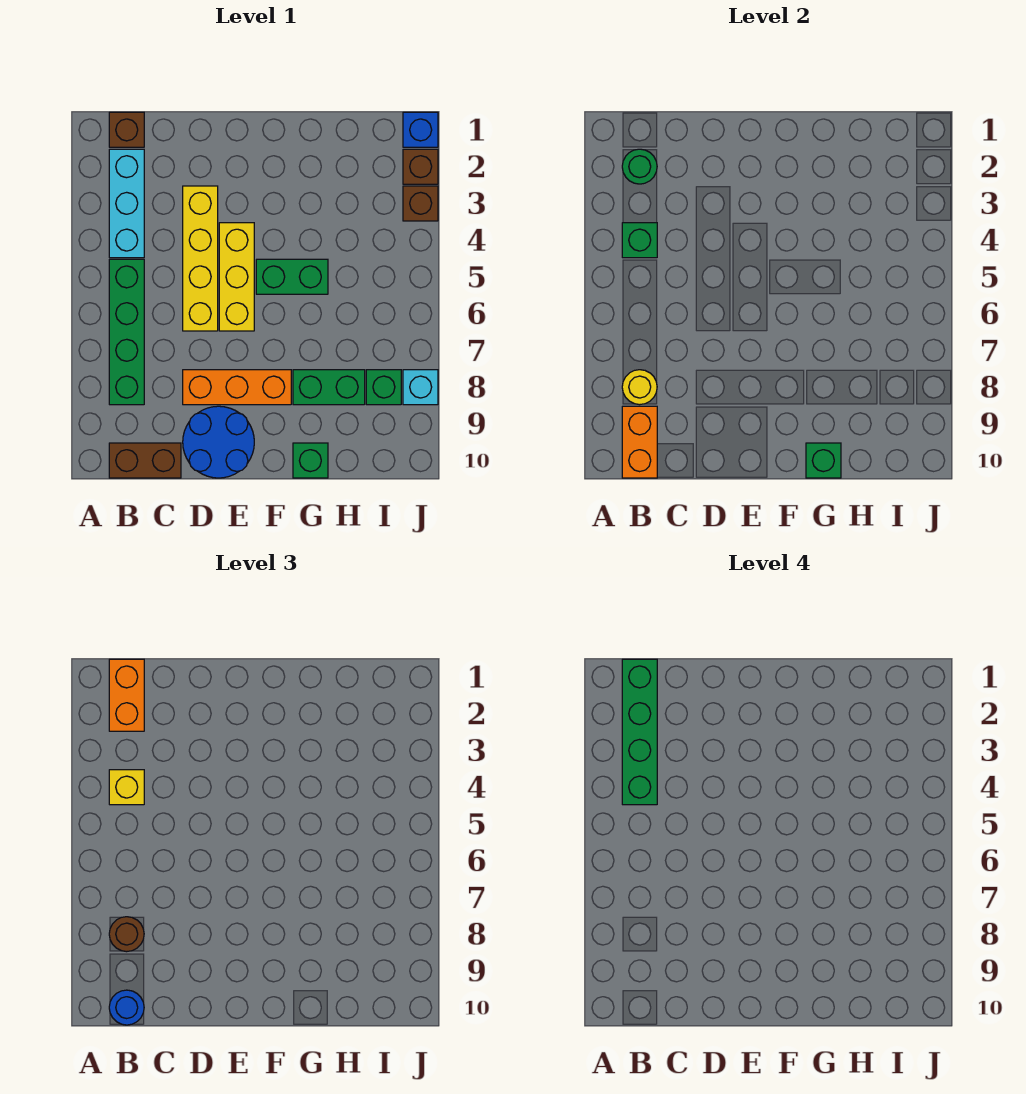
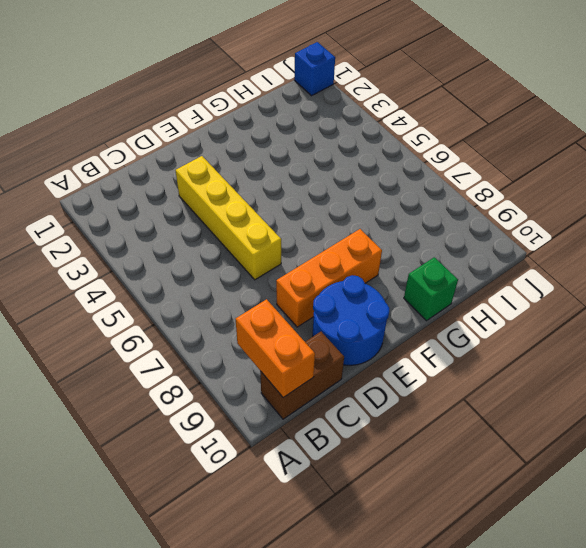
none -> brown 1x1 brick [109,112,144,147]
none -> cyan 1x3 brick [109,149,144,258]
none -> green 1x4 brick [109,259,144,405]

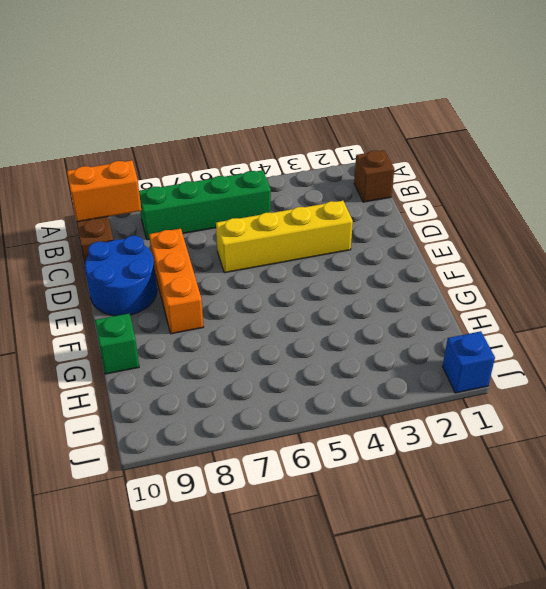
none -> cyan 1x3 brick [109,149,144,258]
none -> yellow 1x3 brick [219,223,254,331]
none -> green 1x2 brick [256,259,328,294]

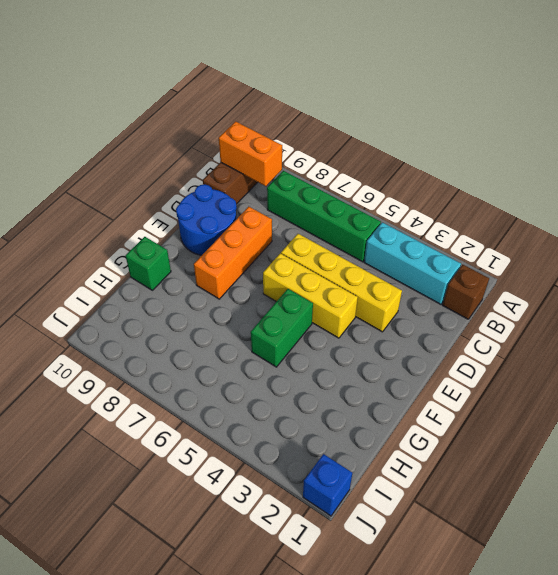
none -> green 1x2 brick [293,370,365,405]
none -> green 1x1 brick [366,370,401,405]
none -> brown 1x1 brick [403,149,438,184]

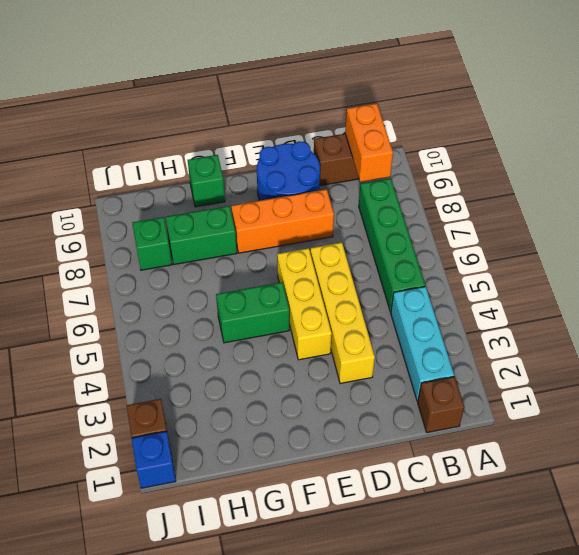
none -> brown 1x1 brick [403,186,438,221]
none -> cyan 1x1 brick [403,370,438,405]
none -> green 1x1 round brick [622,149,657,184]

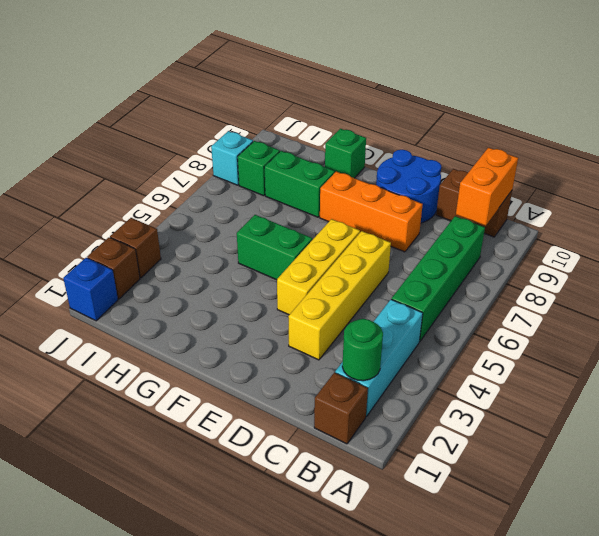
none -> green 1x1 brick [622,223,657,258]
none -> yellow 1x1 round brick [622,370,657,405]
none -> green 1x1 brick [806,443,841,478]

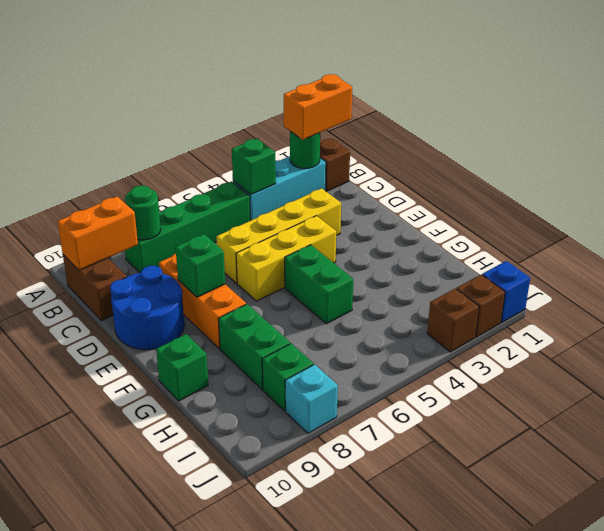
green 1x1 round brick [125,186,161,240] -> yellow 1x1 round brick [622,370,657,405]
green 1x1 brick [175,234,225,297] -> green 1x1 brick moved to [806,443,841,478]
none -> yellow 1x1 brick [109,770,144,805]
none -> brown 1x1 round brick [109,917,144,952]
none -> blue 1x1 round brick [109,990,144,1025]

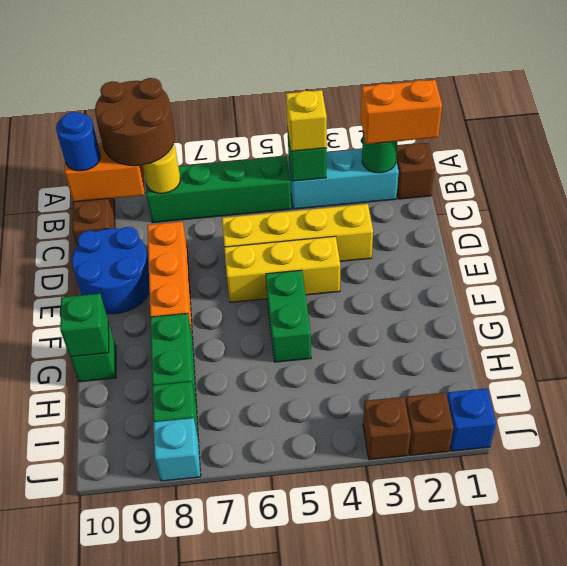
brown 2x2 round brick [95,78,175,166] -> brown 1x1 round brick [109,917,144,952]
none -> green 1x4 brick [622,659,657,805]

